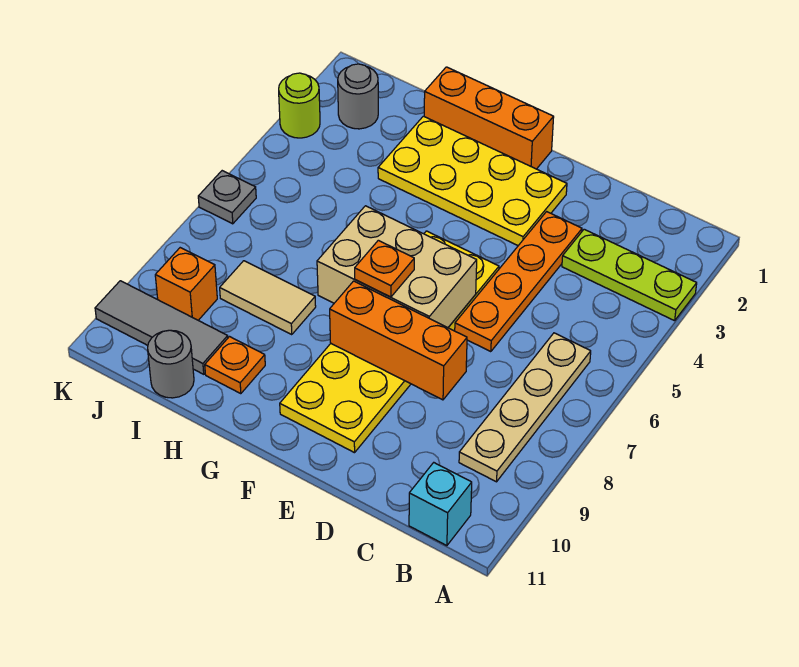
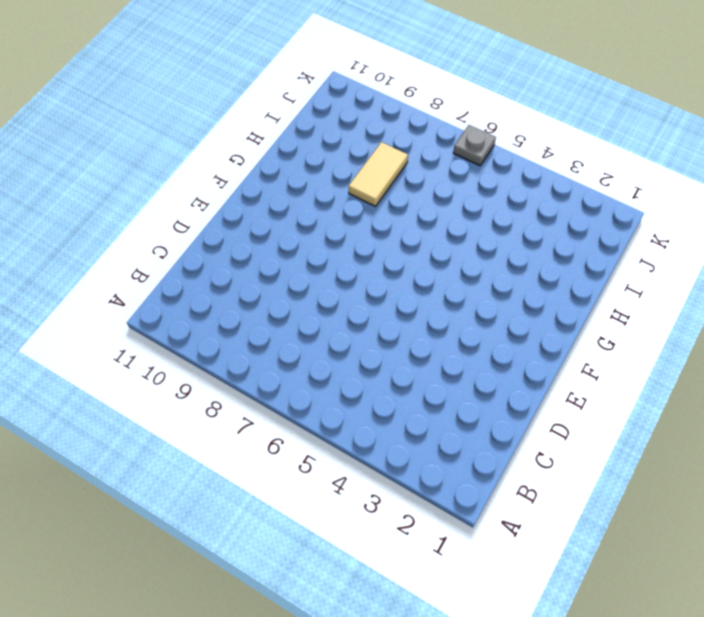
none -> lime 1x3 plate [562,229,697,321]
none -> tan 1x4 plate [459,333,591,482]
none -> cyan 1x1 brick [409,463,472,546]

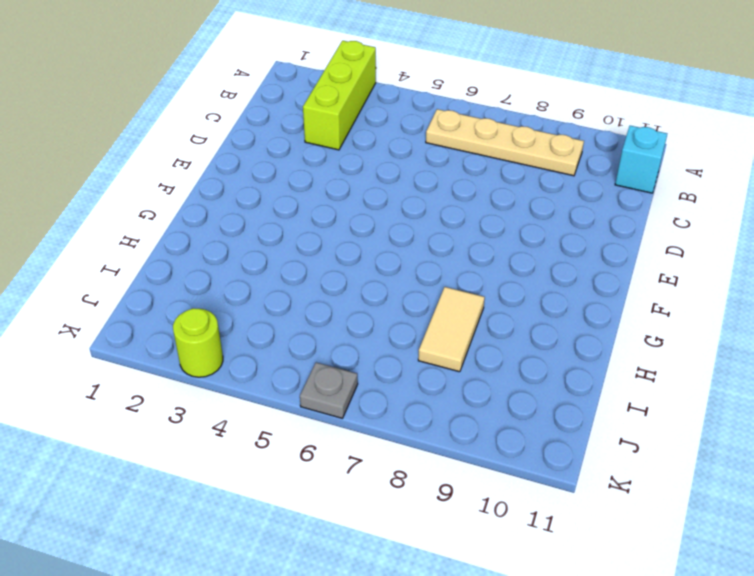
lime 1x3 brick [303,41,376,150] -> lime 1x3 plate [562,229,697,321]
none -> orange 1x4 plate [455,212,582,352]
none -> yellow 2x4 plate [378,116,567,246]
none -> yellow 2x6 plate [280,231,499,453]

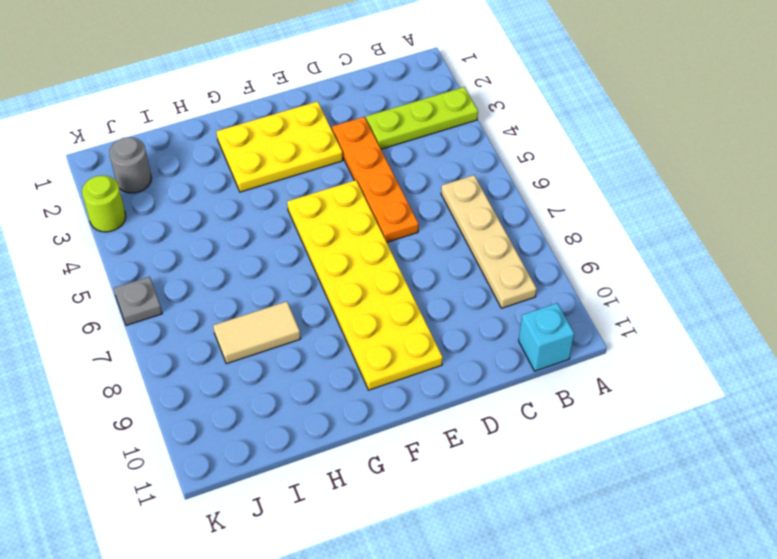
yellow 2x3 plate [216,101,343,192] -> yellow 2x4 plate [378,116,567,246]
none -> orange 1x3 brick [424,67,554,169]
none -> orange 1x1 plate [205,337,265,394]
none -> grey 1x3 tile [95,281,228,374]

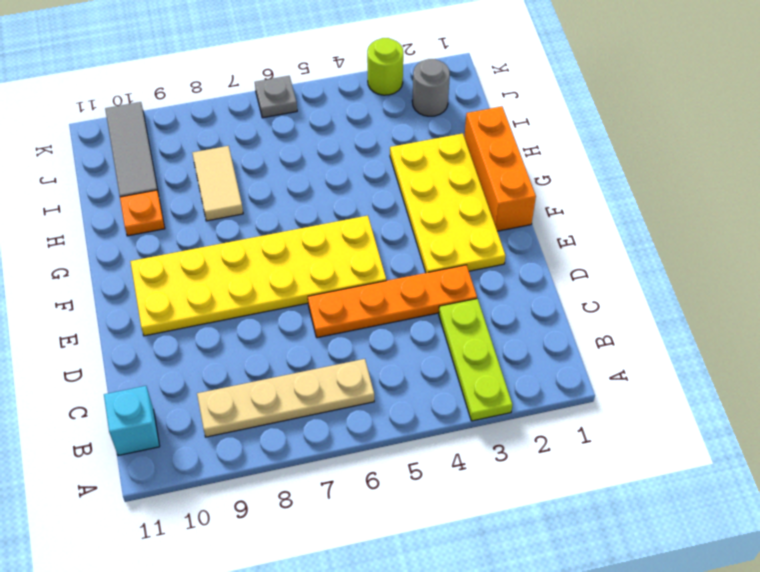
none -> grey 1x1 round brick [148,330,194,398]
none -> orange 1x1 brick [155,248,217,320]
none -> orange 1x3 brick [330,281,467,400]

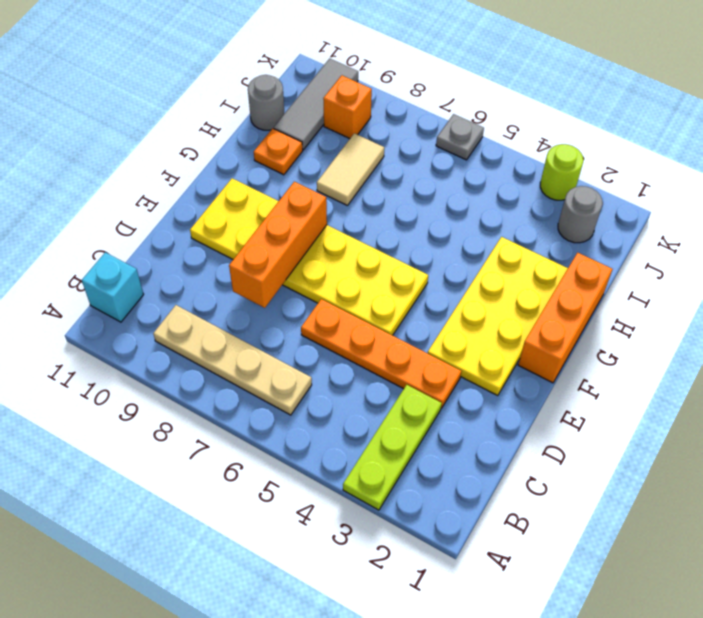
none -> tan 2x3 brick [317,206,477,328]
none -> orange 1x1 plate [355,240,414,297]

